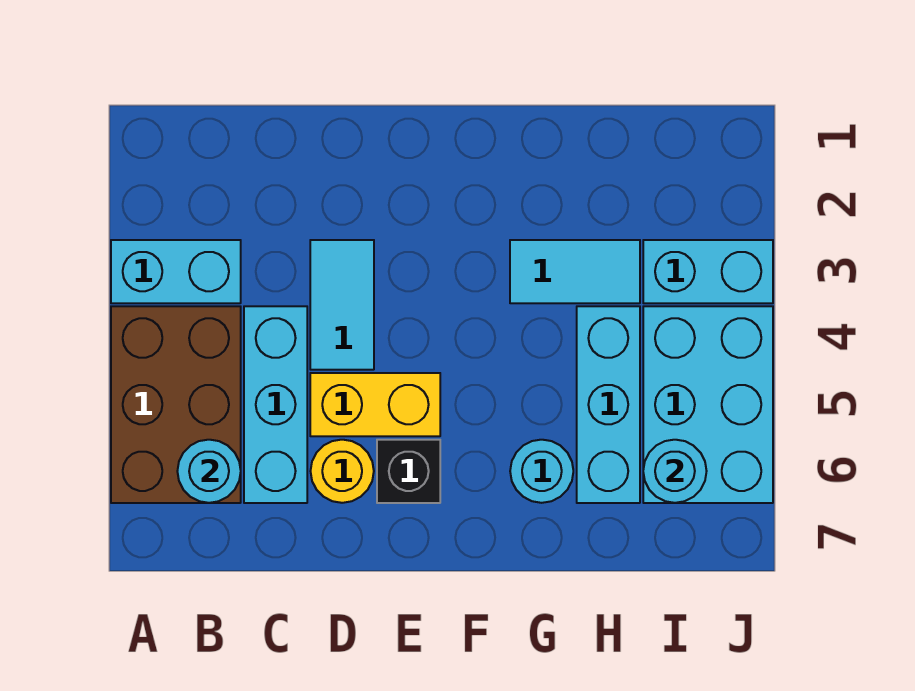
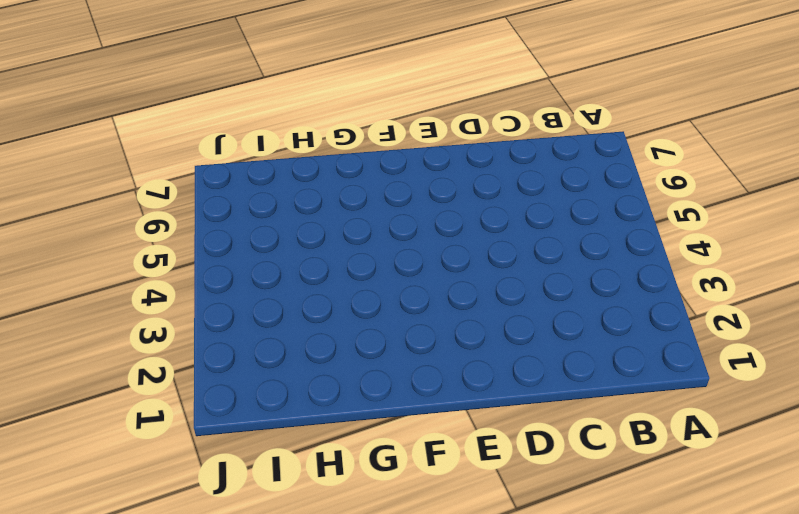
none -> cyan 1x2 brick [111,240,241,303]
none -> brown 2x3 brick [111,306,241,503]
none -> cyan 1x3 brick [244,306,307,503]

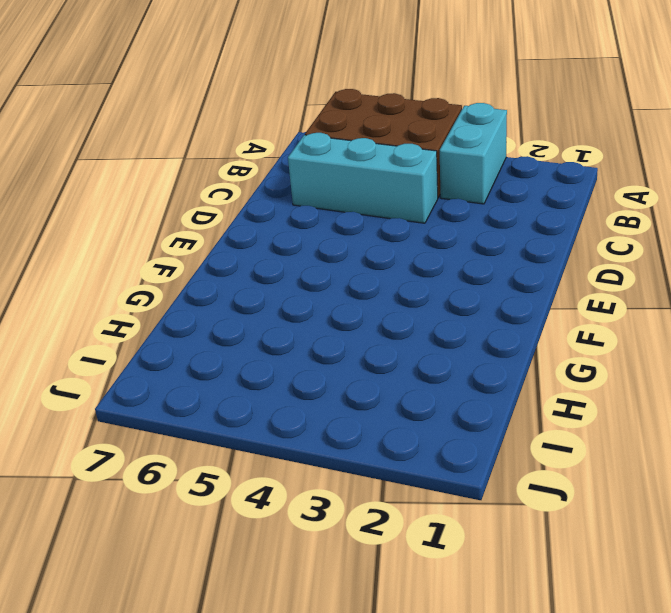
none -> cyan 1x2 tile [310,240,374,370]
none -> yellow 1x2 brick [310,373,440,436]
none -> yellow 1x1 round brick [311,440,374,503]

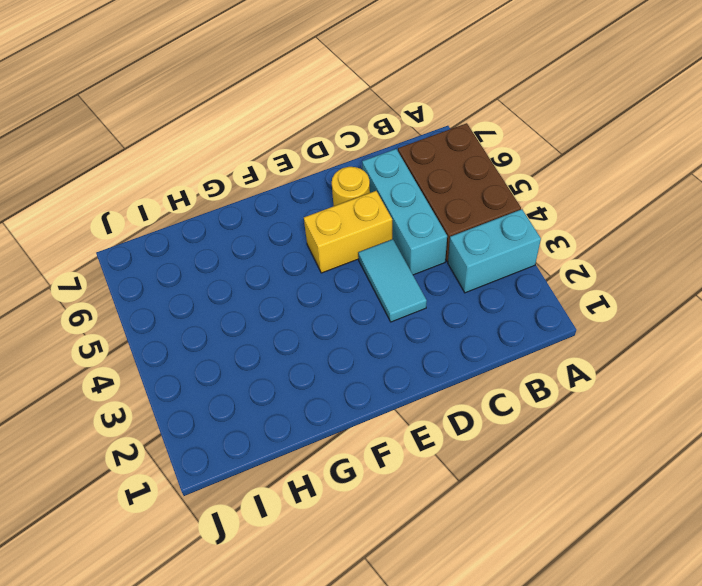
none -> black 1x1 brick [377,440,440,503]
none -> cyan 1x2 tile [510,240,640,303]
none -> cyan 1x1 round brick [510,440,573,503]

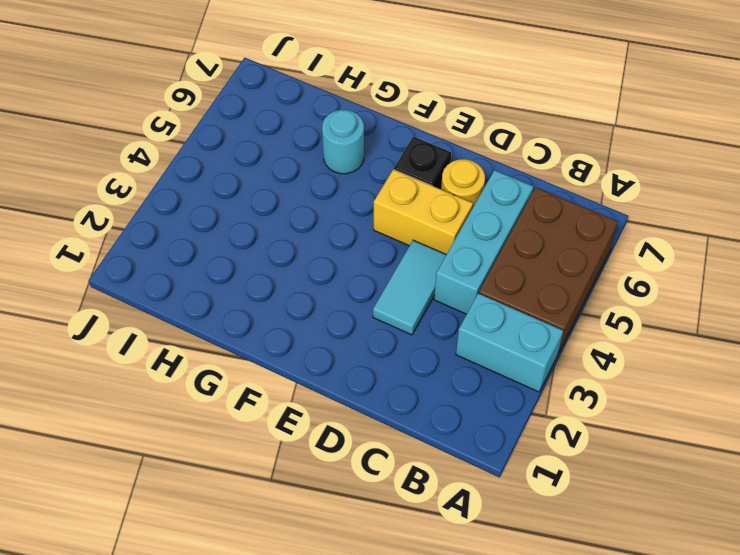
none -> cyan 1x2 tile [510,240,640,303]
none -> cyan 1x3 brick [577,306,640,503]
none -> cyan 1x2 brick [643,240,773,303]

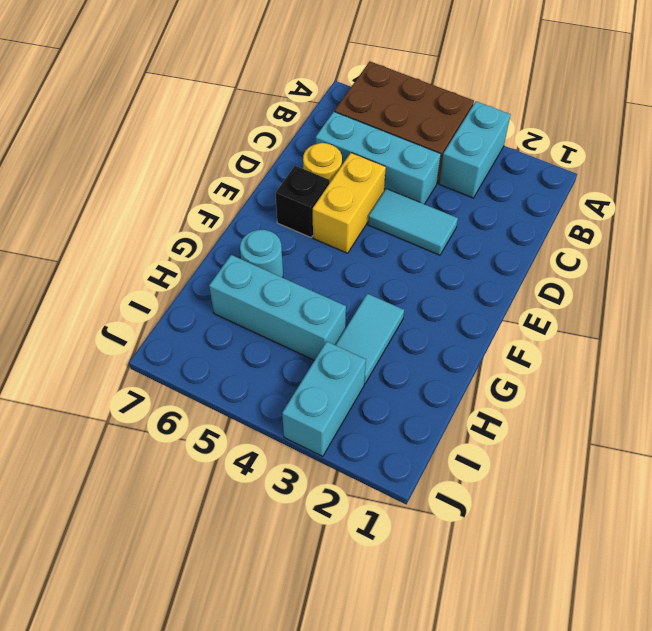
none -> cyan 2x3 brick [643,306,773,503]
none -> cyan 1x1 round brick [177,440,241,503]
none -> cyan 1x1 round brick [643,440,707,503]

